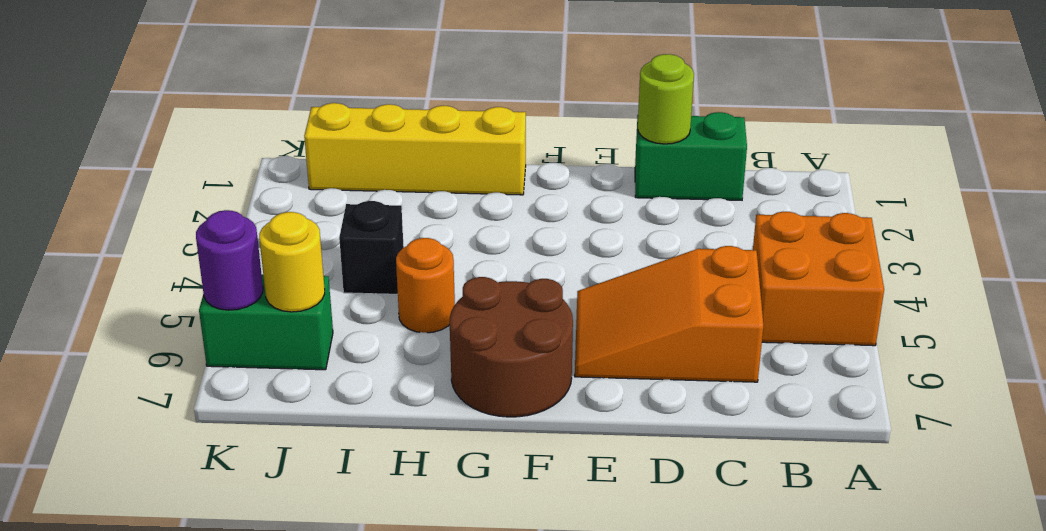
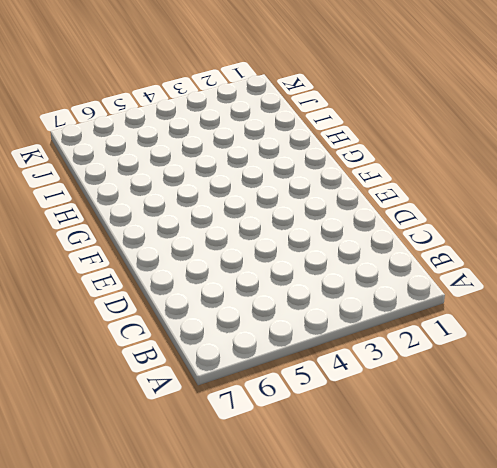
none -> orange 2x2 brick [753,212,884,346]
none -> green 1x2 brick [635,112,747,200]

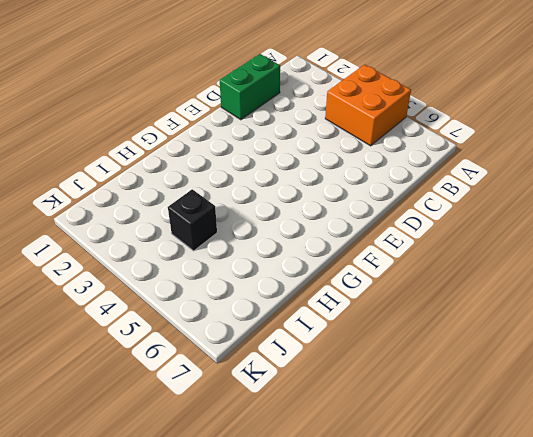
none -> orange 2x3 slope [575,246,763,382]
none -> brown 2x2 round brick [450,277,573,417]

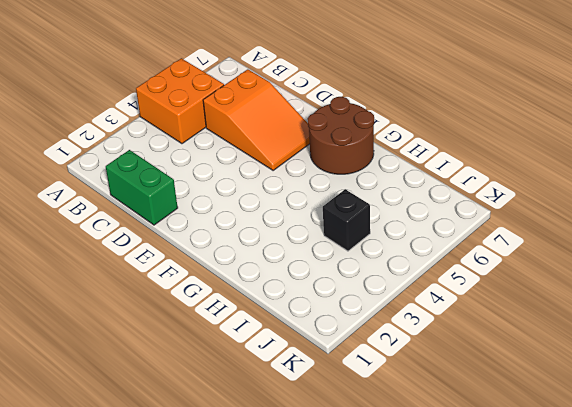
none -> yellow 1x4 brick [304,103,526,195]
none -> orange 1x1 round brick [396,238,455,333]

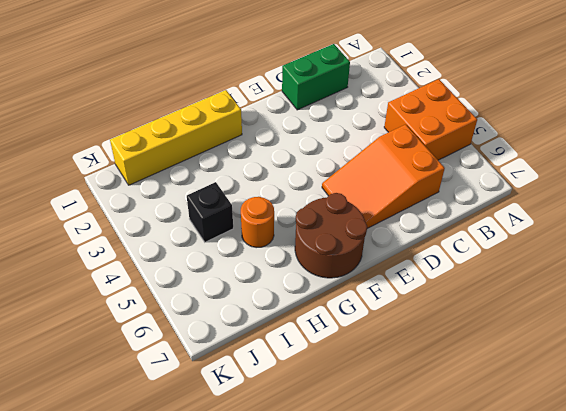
none -> green 1x2 brick [199,274,333,370]
none -> lime 1x1 round brick [638,54,694,144]

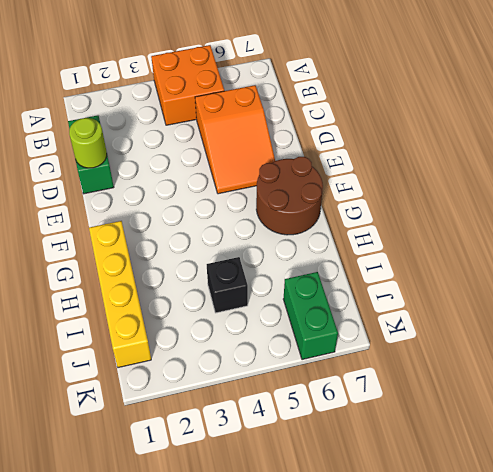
none -> orange 1x1 round brick [396,238,455,333]
none -> yellow 1x1 round brick [259,212,325,312]

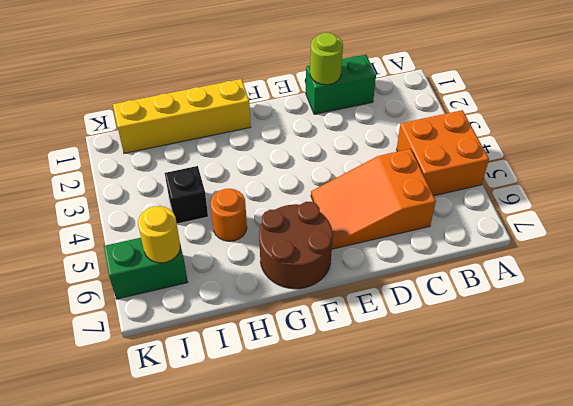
none -> purple 1x1 round brick [196,210,263,310]

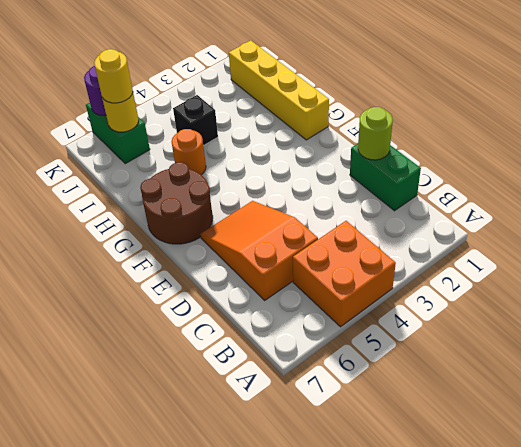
yellow 1x1 round brick [94,49,133,103] -> none

